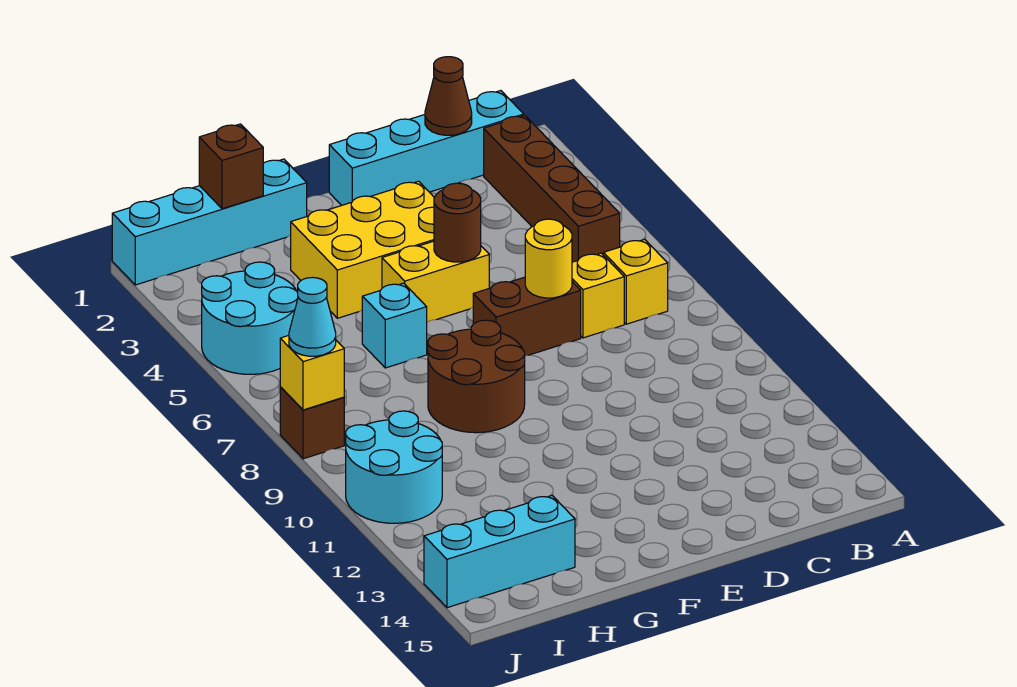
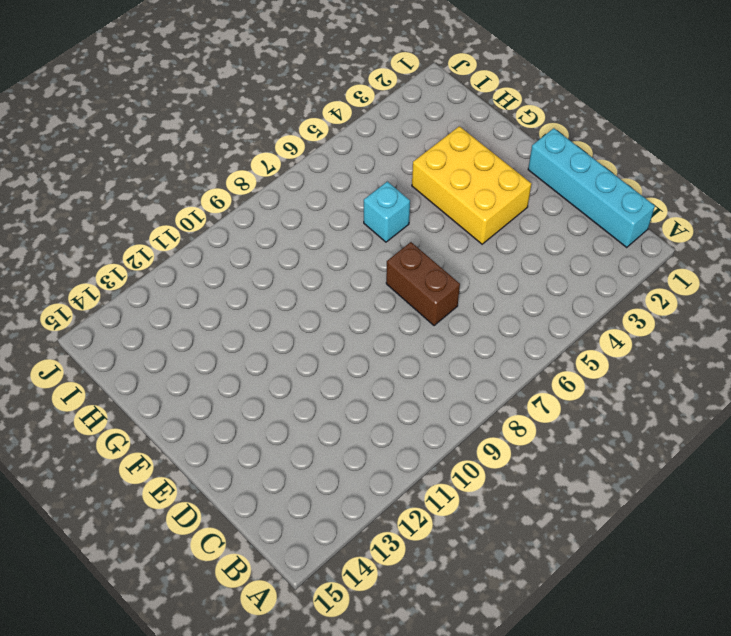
none -> brown 1x4 brick [484,115,620,262]
none -> yellow 1x1 brick [603,239,668,324]
none -> yellow 1x1 brick [572,253,624,338]

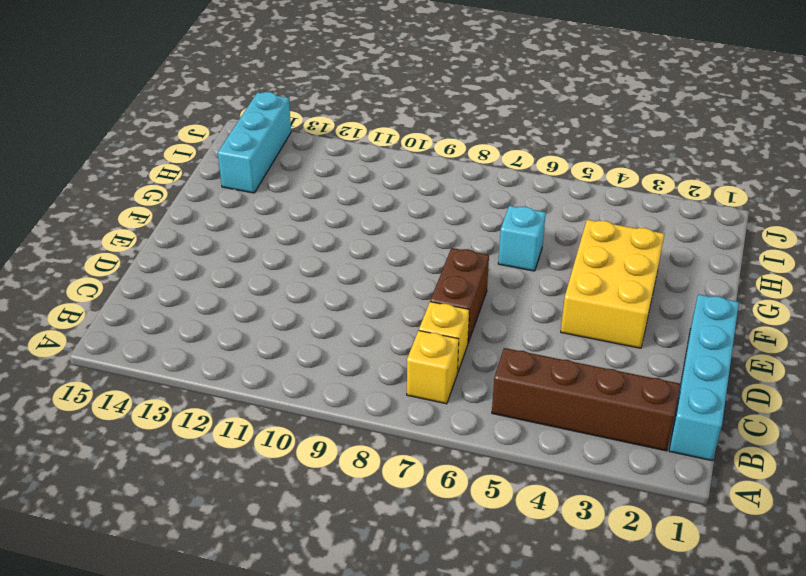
none -> yellow 1x2 brick [382,241,489,322]
none -> brown 2x2 round brick [428,320,525,433]
none -> cyan 1x4 brick [112,159,307,285]

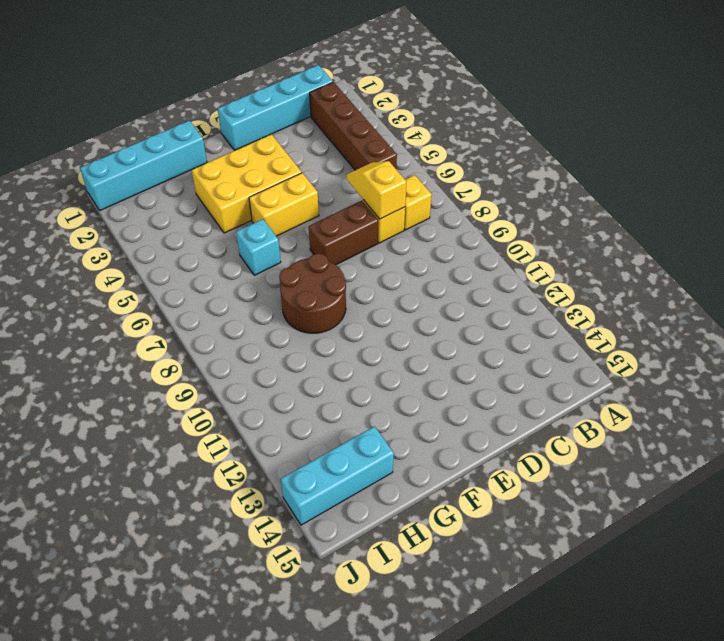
yellow 1x2 slope [347,161,406,219] -> none
none -> cyan 2x2 round brick [202,262,298,374]
none -> cyan 2x2 round brick [346,411,442,523]
none -> brown 1x1 brick [280,387,344,459]

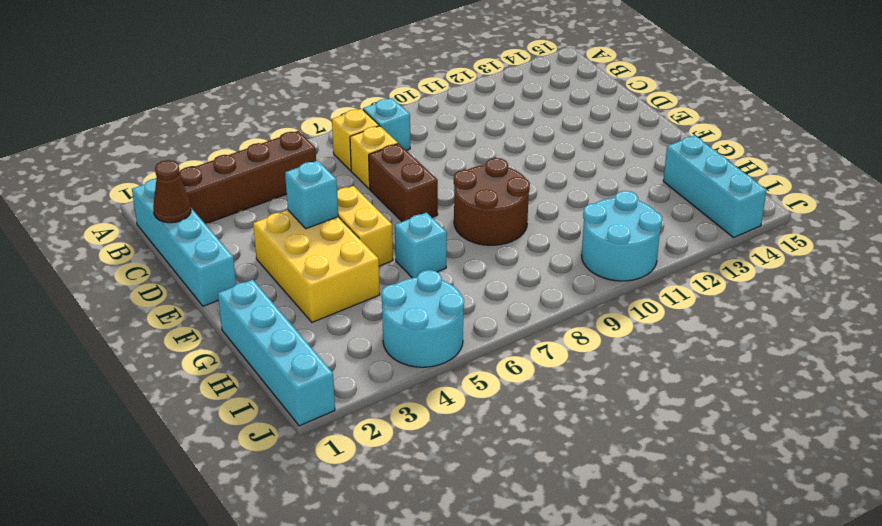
cyan 1x1 brick [363,98,410,150] -> none
cyan 1x1 brick [285,161,338,229] -> none
none -> brown 1x1 brick [280,387,344,459]
none -> yellow 1x1 round brick [525,219,572,298]
none -> brown 1x1 round brick [434,183,481,262]

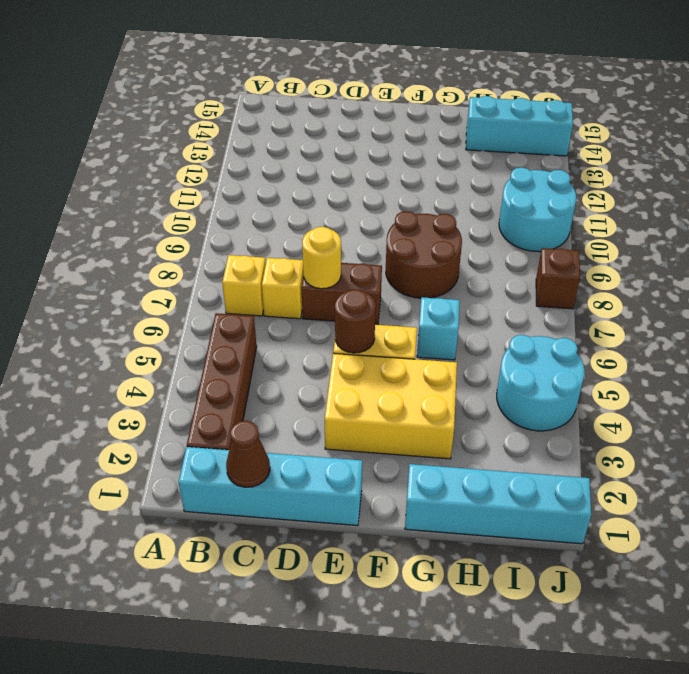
none -> brown 1x1 brick [199,124,263,209]
none -> yellow 1x1 brick [280,336,344,410]
none -> cyan 1x1 cone [289,277,336,356]

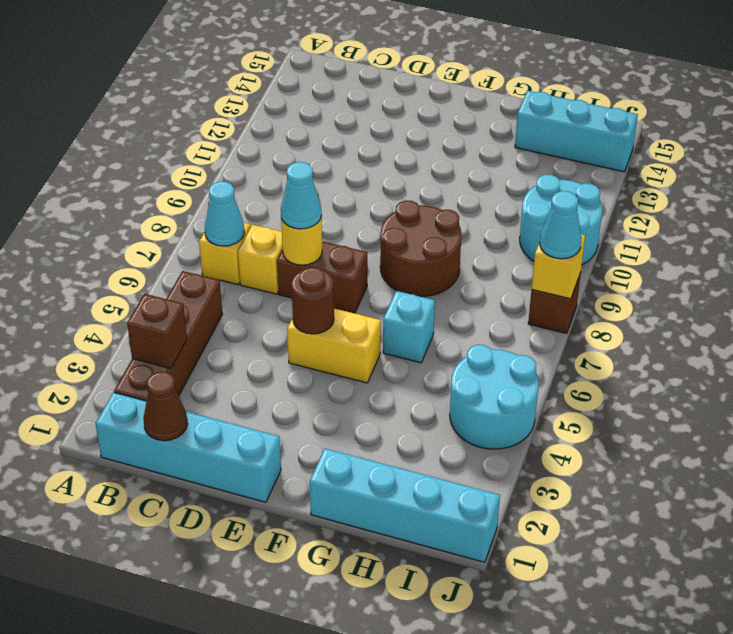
brown 1x1 brick [127,294,187,369] -> brown 1x1 brick moved to [199,124,263,209]
cyan 1x1 cone [205,181,244,246] -> none
cyan 1x1 cone [281,162,322,229] -> none
none -> yellow 2x3 brick [291,181,434,318]

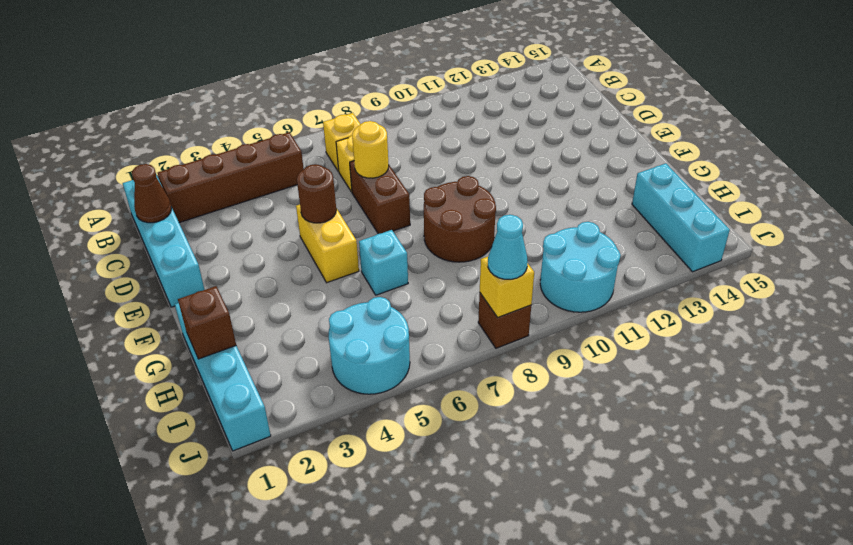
none -> yellow 2x3 brick [291,181,434,318]

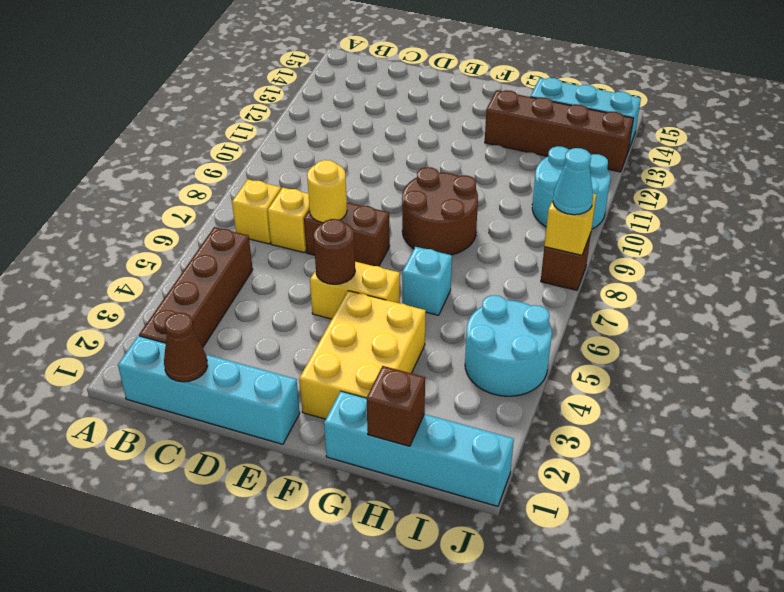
yellow 2x3 brick [299,291,426,419] -> yellow 2x3 brick turned to [291,181,434,318]
brown 1x4 brick [485,90,634,172] -> none

